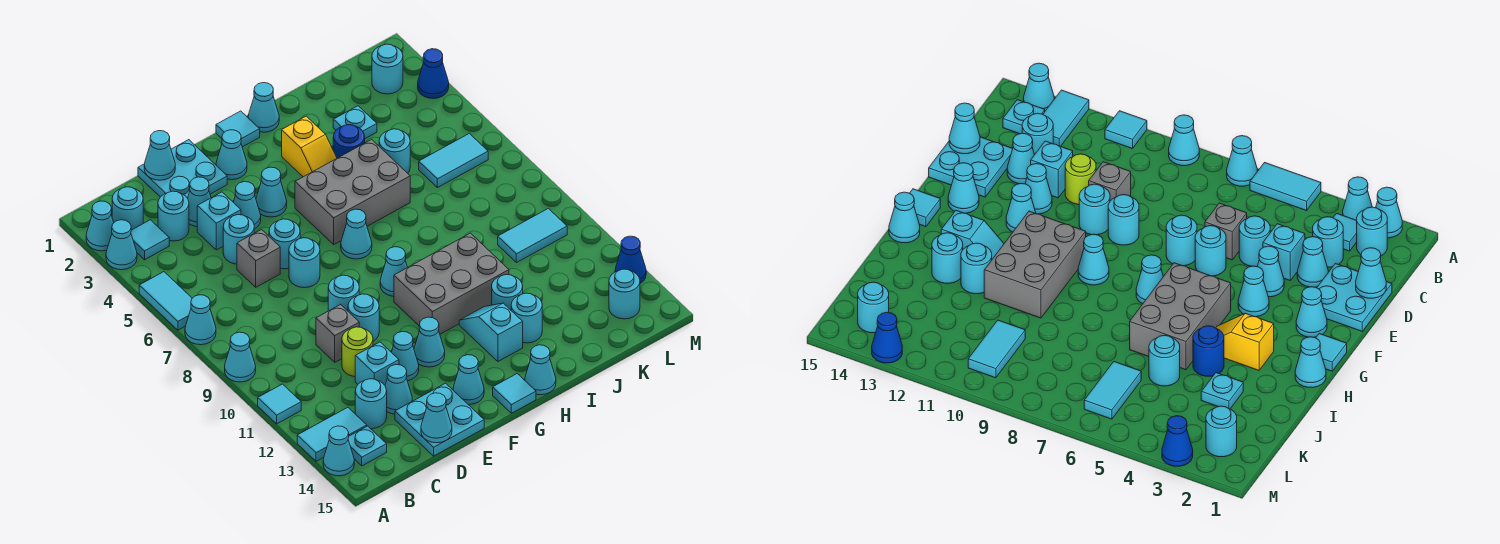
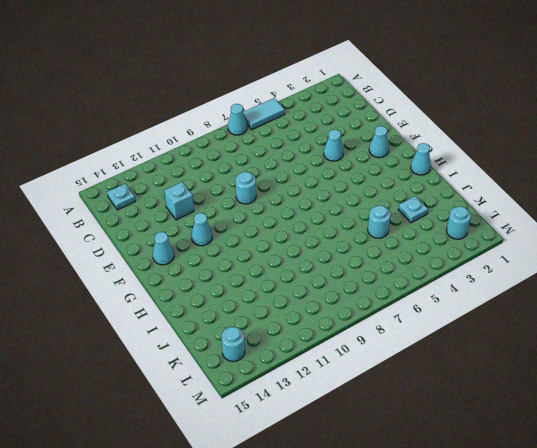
none -> cyan 1x1 cone [86,201,114,251]
none -> cyan 1x1 cone [106,220,137,270]
none -> cyan 1x1 cone [225,332,256,382]
none -> cyan 1x1 tile [258,384,301,424]

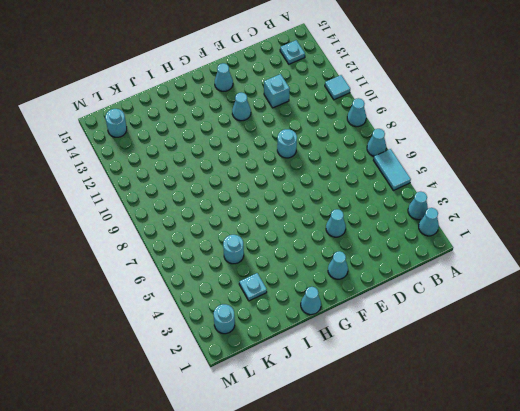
none -> cyan 1x2 tile [297,407,367,461]
none -> cyan 1x1 cone [323,426,354,476]
none -> cyan 1x1 round brick [112,187,143,230]
none -> cyan 1x1 tile [131,220,169,260]

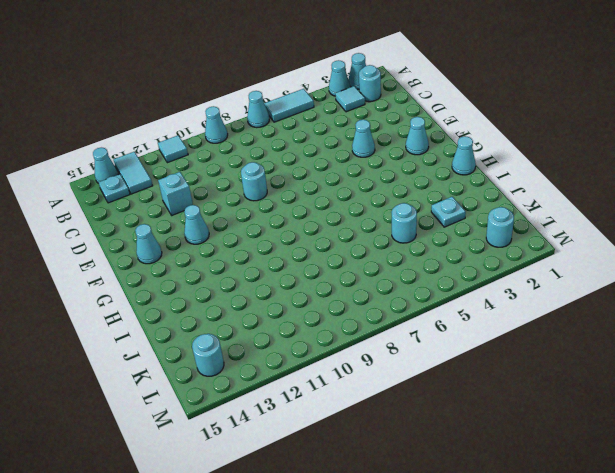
none -> cyan 1x1 round brick [158,191,189,241]
none -> cyan 1x1 round brick [355,379,387,429]
none -> cyan 2x2 plate [138,140,227,198]
none -> cyan 1x1 cone [187,177,211,227]

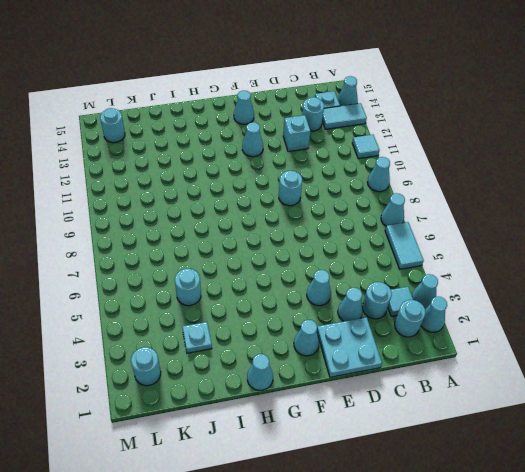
none -> cyan 1x1 brick [197,192,241,250]
none -> cyan 1x1 round brick [223,215,254,264]
none -> grey 1x1 brick [237,230,280,287]
none -> grey 1x1 brick [316,305,359,362]

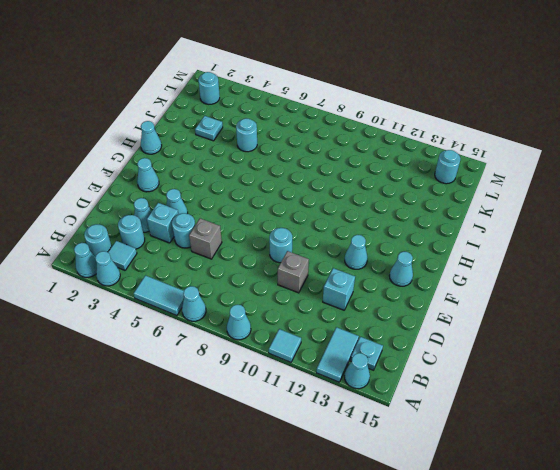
none -> cyan 1x1 round brick [355,379,387,429]
none -> cyan 2x2 plate [138,140,227,198]
none -> lime 1x1 round brick [342,327,373,377]
none -> cyan 1x1 cone [385,365,412,414]

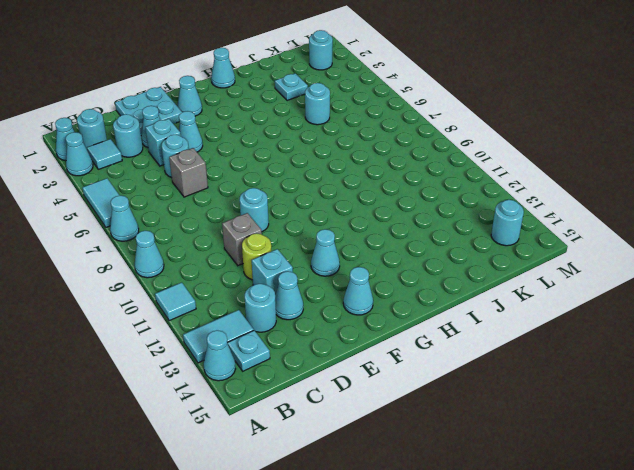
none -> cyan 2x2 plate [395,383,484,456]
none -> cyan 1x1 round brick [269,219,300,269]
none -> cyan 1x1 round brick [289,238,320,288]
none -> cyan 1x1 round brick [348,294,379,341]

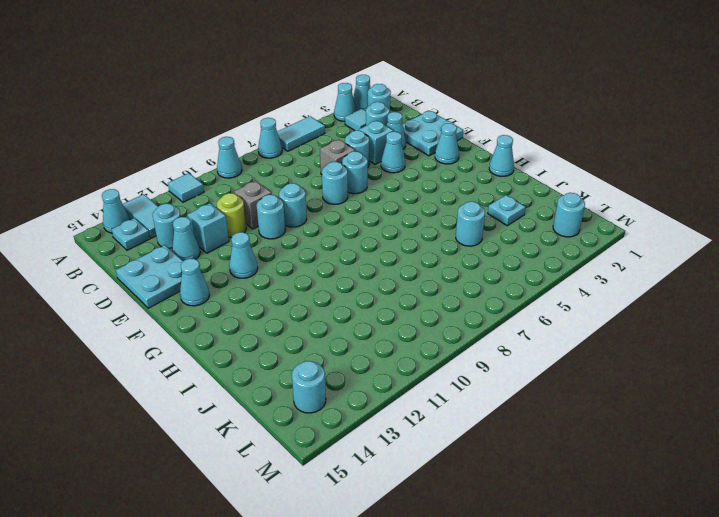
none -> cyan 1x1 cone [391,332,419,381]
none -> cyan 1x1 cone [256,167,287,217]
none -> cyan 1x1 tile [216,111,260,147]
none -> grey 2x3 brick [295,139,410,244]

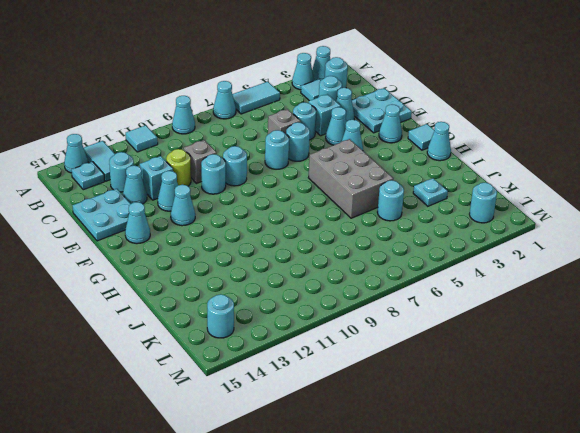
none -> cyan 1x1 cone [341,209,372,259]
none -> cyan 1x1 cone [380,247,408,296]
none -> grey 2x3 brick [394,233,509,334]
none -> cyan 1x1 tile [493,374,536,413]

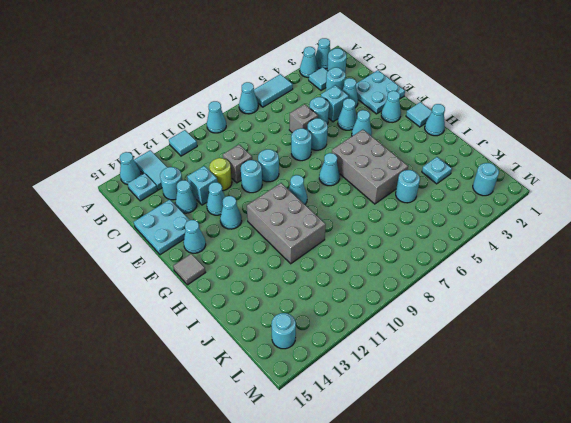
grey 1x1 tile [173,253,205,285] -> cyan 1x1 tile [493,374,536,413]
none -> yellow 1x2 slope [282,116,337,177]
none -> cyan 1x2 slope [459,303,523,361]
none -> cyan 1x1 cone [525,345,556,395]
none -> blue 1x1 round brick [333,125,365,158]

